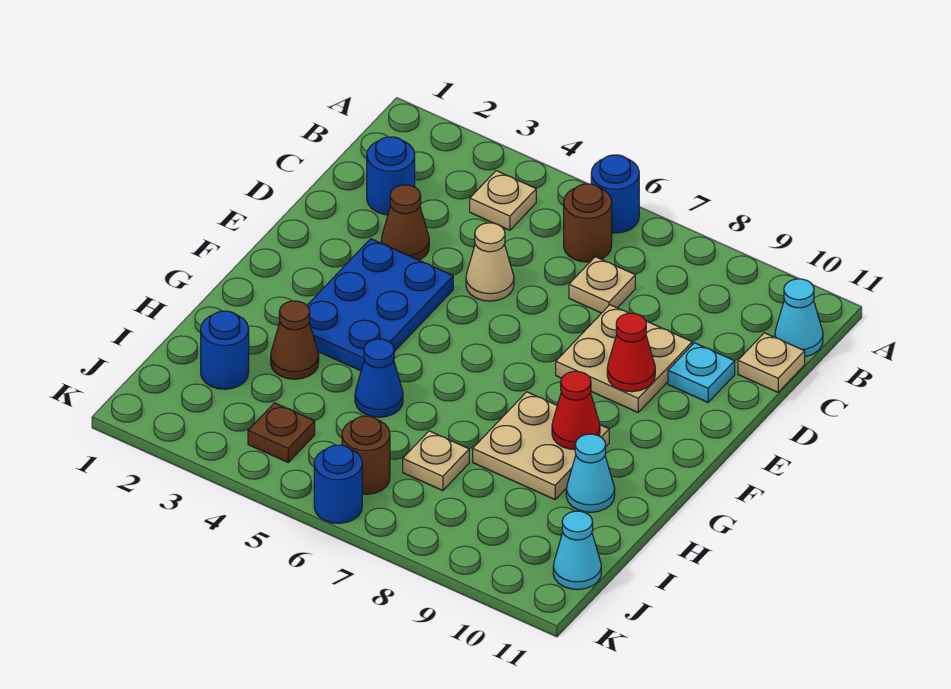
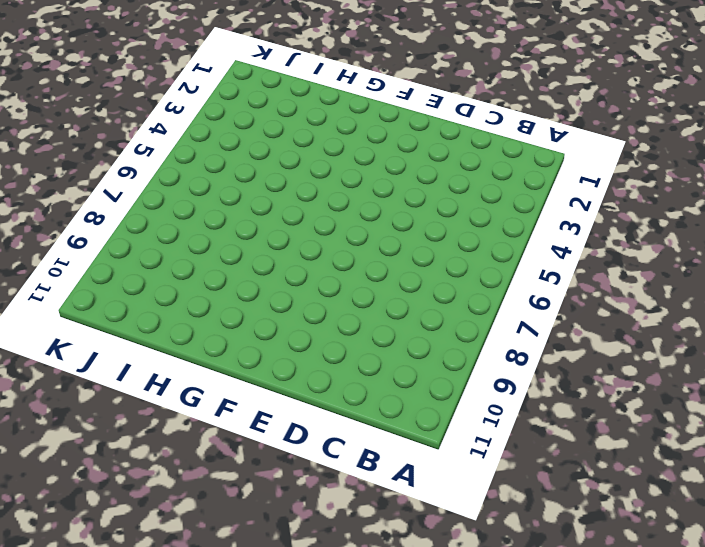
none -> blue 1x1 round brick [591,155,639,233]
none -> tan 1x1 plate [470,171,536,230]
none -> brown 1x1 round brick [564,184,612,262]

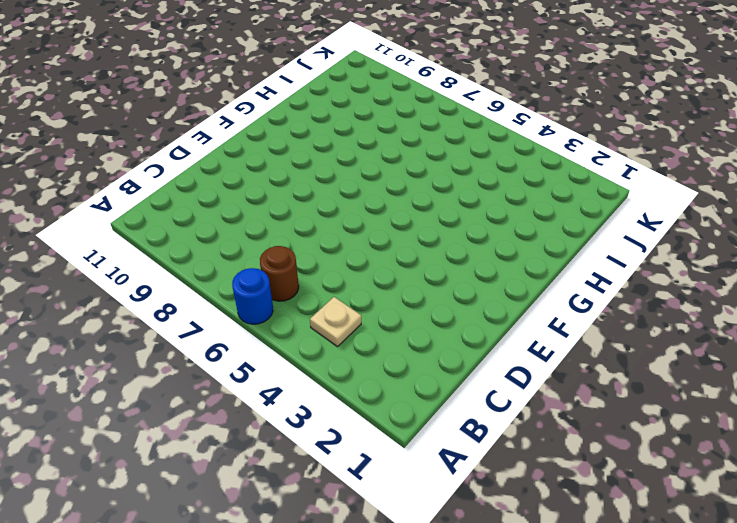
none -> cyan 1x1 cone [775,279,823,357]
none -> blue 1x1 round brick [367,137,415,215]
none -> tan 1x1 plate [569,257,635,313]

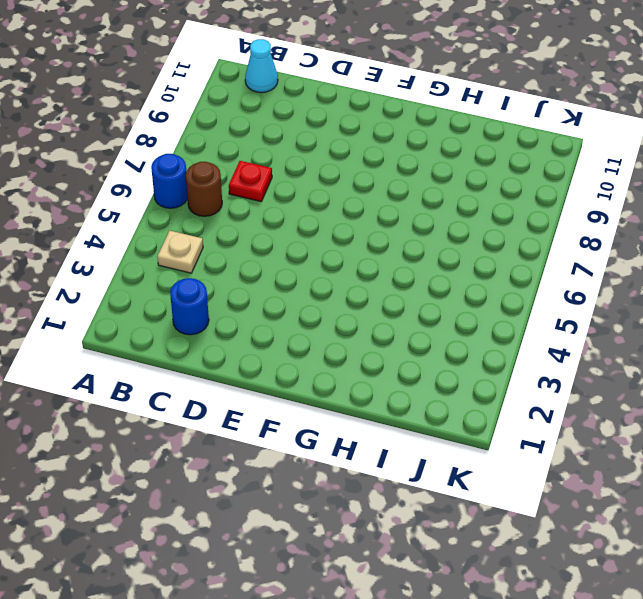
red 1x1 plate [229,161,272,201] -> tan 1x1 plate [569,257,635,313]
none -> tan 1x1 plate [738,333,805,392]
none -> brown 1x1 cone [381,185,429,260]
none -> tan 1x1 cone [466,223,514,301]

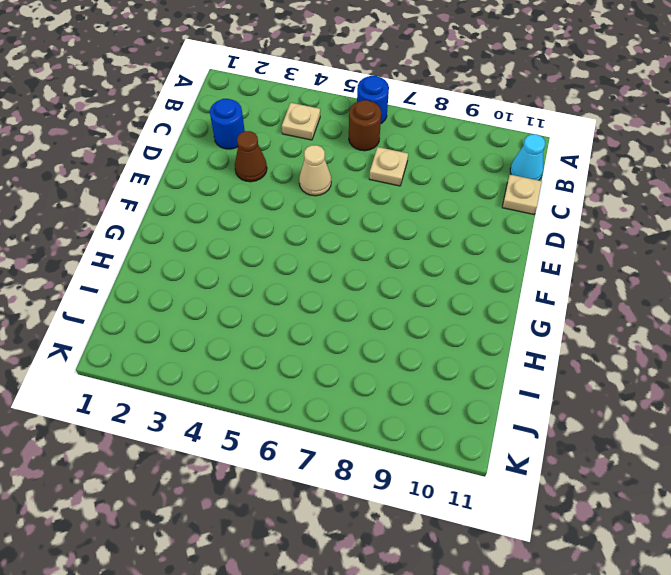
none -> tan 2x2 plate [556,305,692,412]
none -> cyan 1x1 plate [668,343,735,402]
none -> blue 2x3 plate [307,239,453,371]

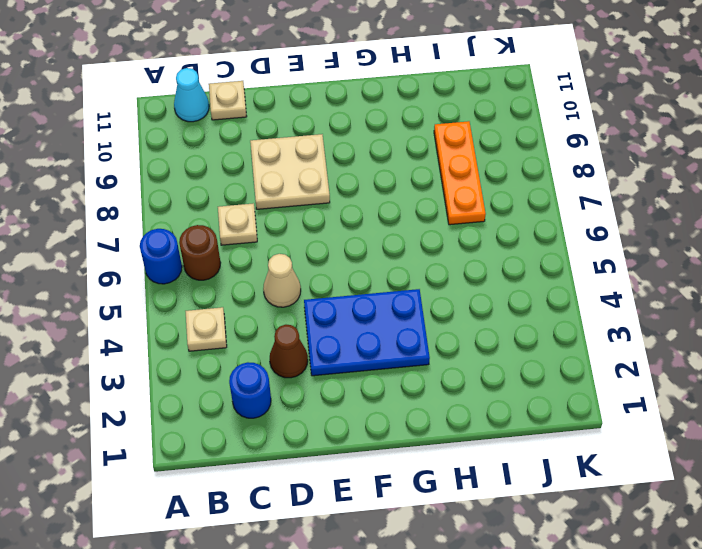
orange 1x3 plate [434,121,486,225] -> tan 1x1 plate [403,431,469,491]
none -> cyan 1x1 plate [668,343,735,402]
none -> tan 2x2 plate [473,392,609,499]
none -> brown 1x1 cone [271,301,319,379]

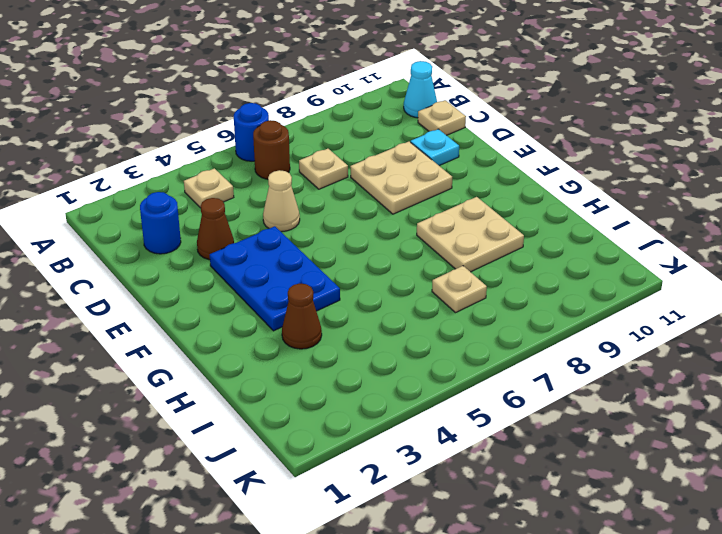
none -> blue 1x1 cone [355,339,403,417]
none -> cyan 1x1 cone [566,434,615,512]
none -> blue 1x1 round brick [201,311,249,389]

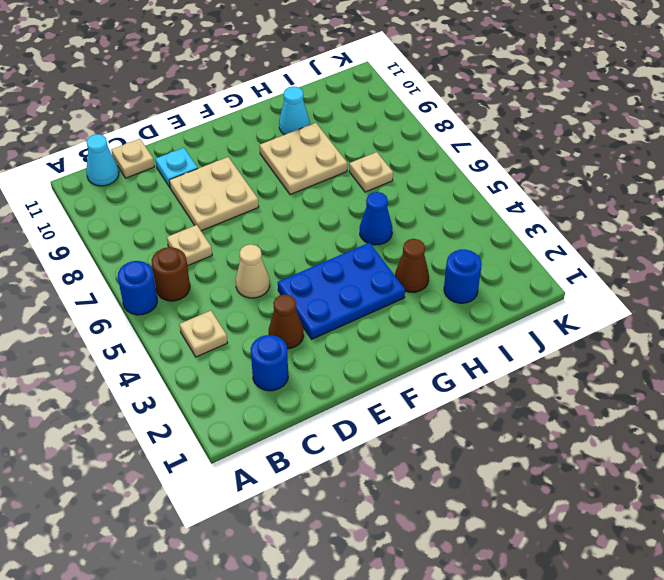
none -> brown 1x1 plate [248,403,315,462]
none -> brown 1x1 round brick [342,416,390,494]
none -> cyan 1x1 cone [553,511,601,589]

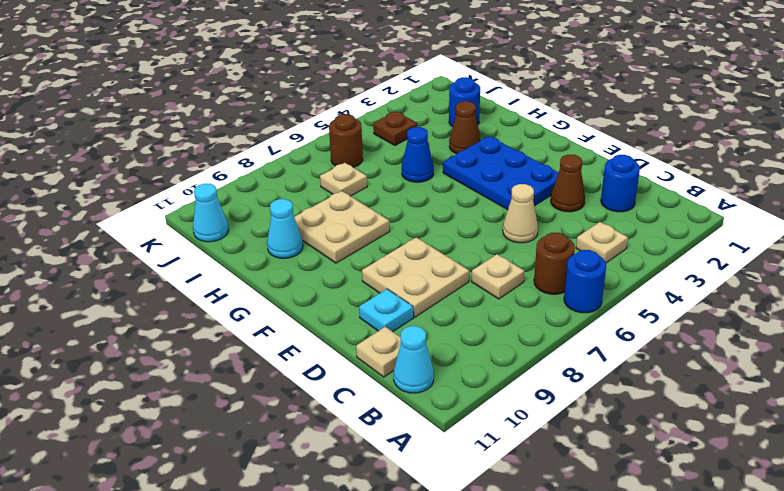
none -> blue 1x1 round brick [314,445,362,523]
none -> red 1x1 cone [607,313,655,392]
none -> red 1x1 cone [552,371,600,449]

